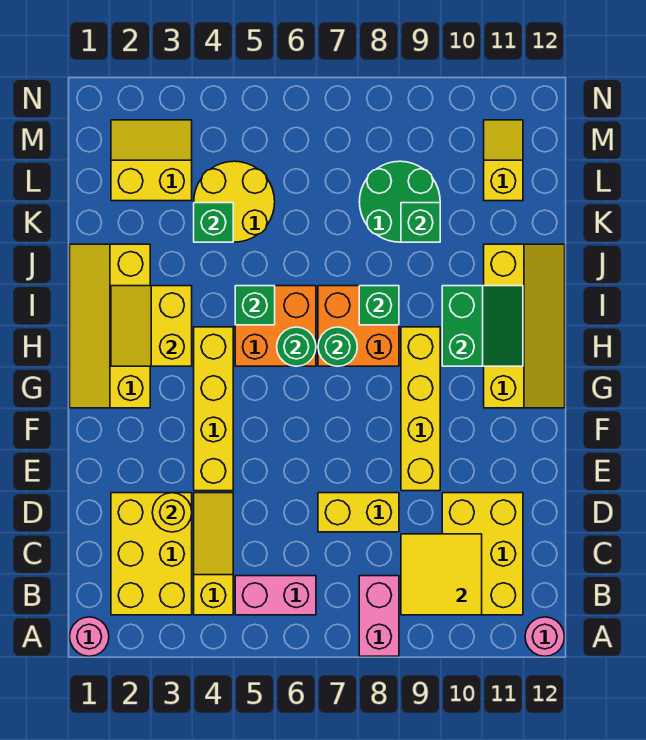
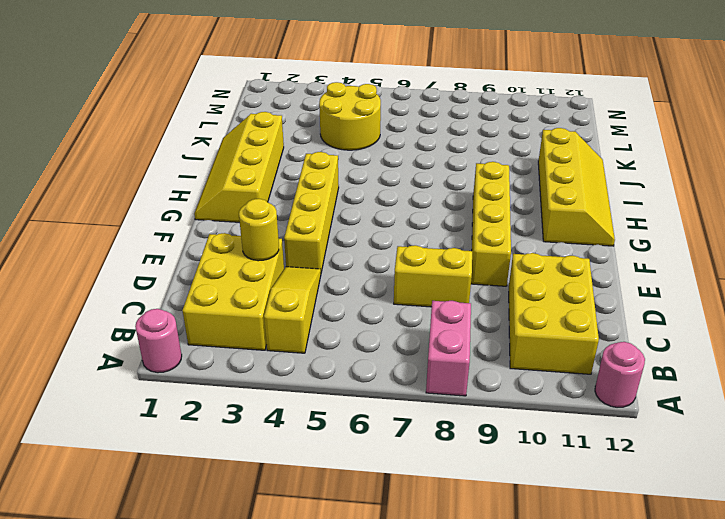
none -> pink 1x2 brick [235,576,316,615]
none -> orange 2x2 brick [235,286,316,366]
none -> orange 2x2 brick [318,286,399,366]

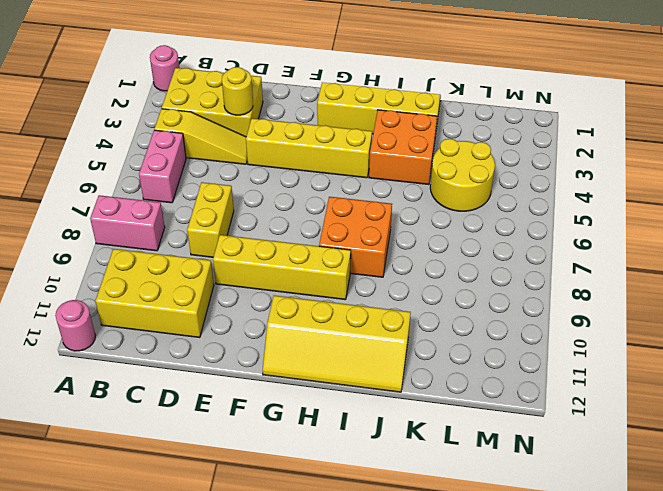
orange 2x2 brick [369,110,437,185] -> orange 2x2 brick moved to [235,286,316,366]
none -> green 2x2 round brick [359,161,440,242]
none -> yellow 2x2 slope [111,120,192,201]
none -> yellow 1x2 slope [484,120,523,201]

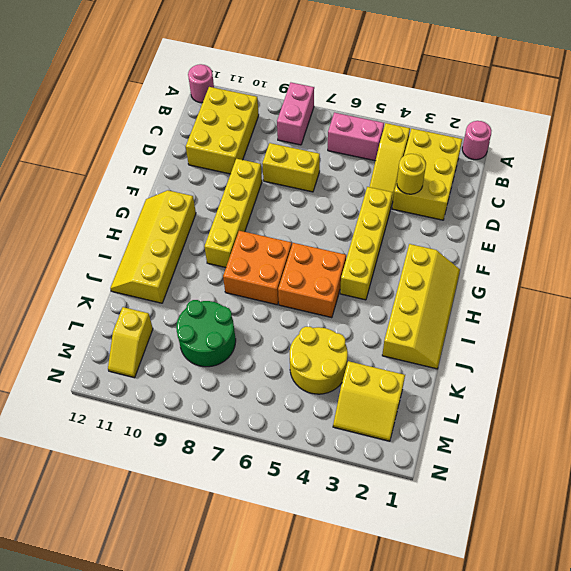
none -> yellow 2x2 tile [401,534,482,615]
none -> yellow 2x2 slope [111,286,192,366]
none -> green 1x1 round brick [277,327,316,366]

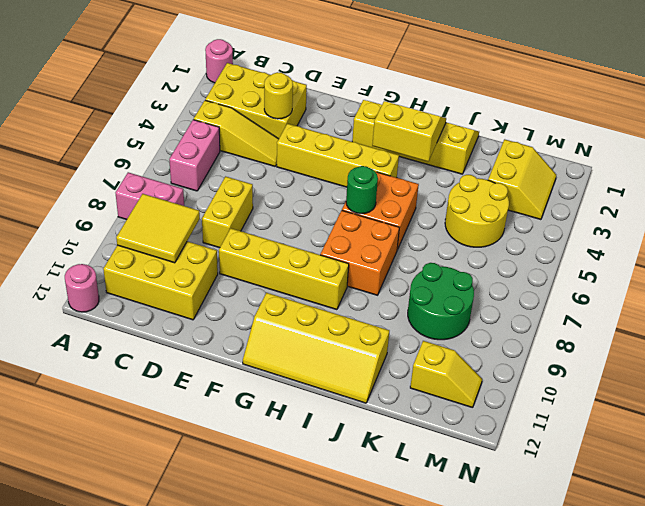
none -> green 1x1 round brick [318,327,357,366]
none -> green 2x2 slope [442,286,523,366]
none -> green 1x1 brick [235,286,275,325]

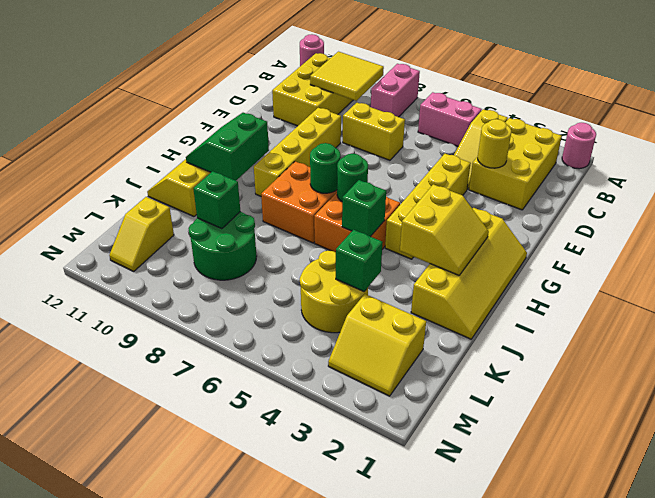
none -> green 1x1 brick [359,286,399,325]

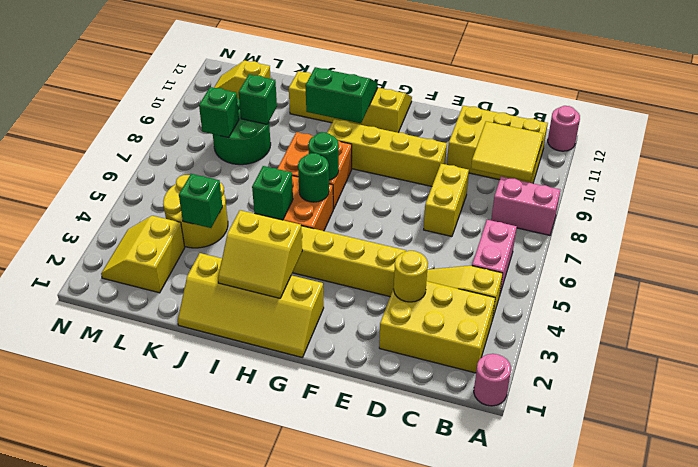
green 1x1 brick [199,87,239,138] -> green 1x1 brick moved to [359,286,399,325]

